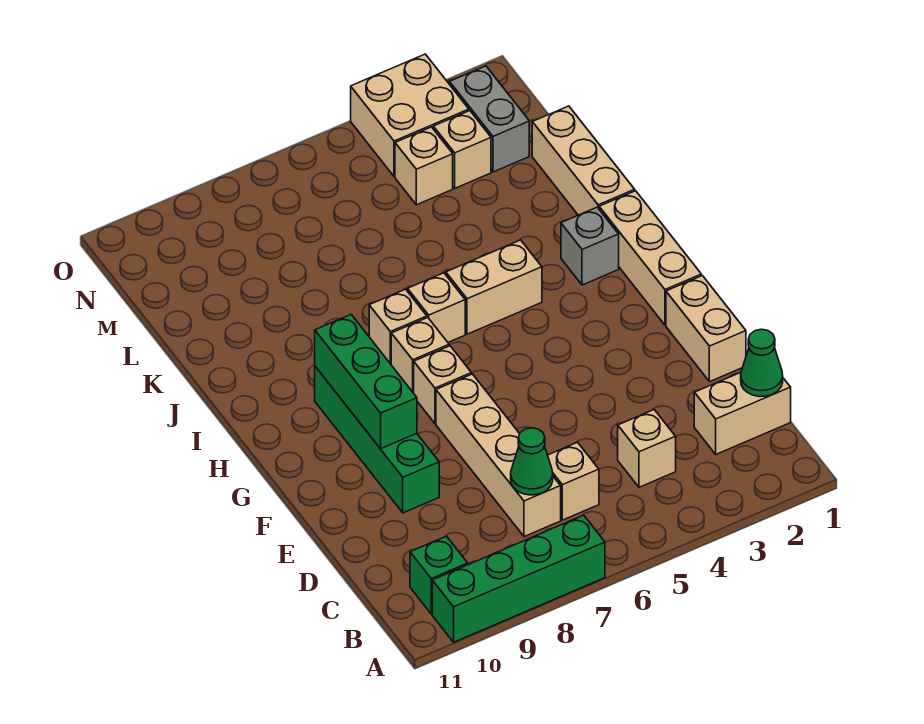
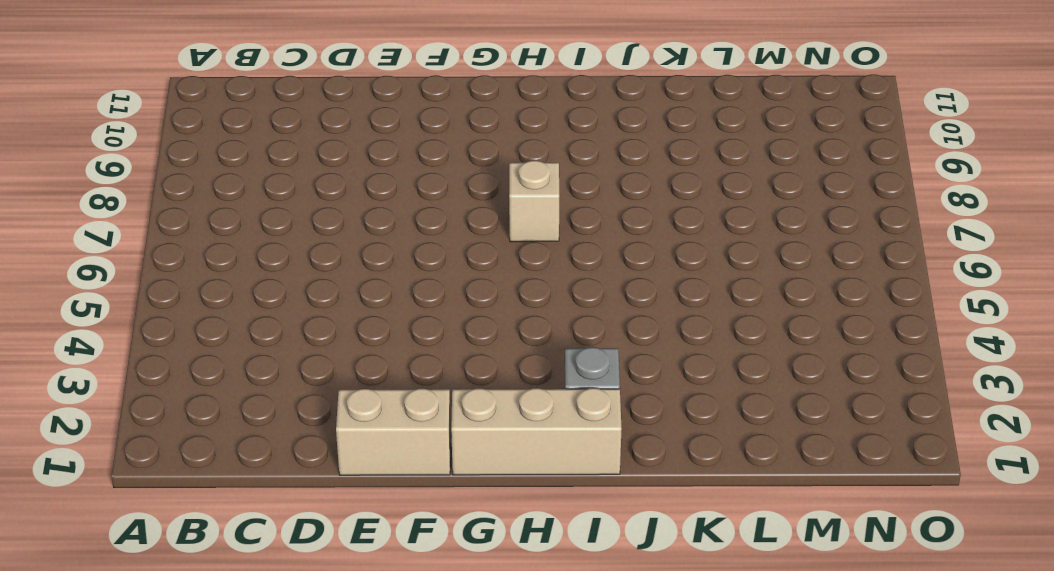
none -> green 1x4 brick [432,515,605,642]
none -> green 1x1 brick [410,536,468,614]
none -> tan 1x2 brick [694,373,791,454]

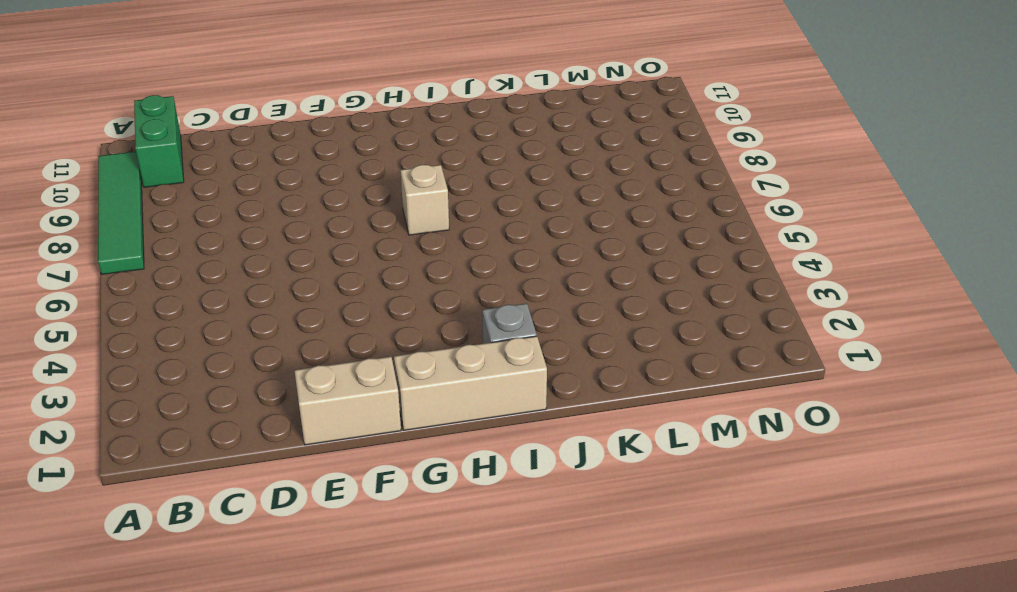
green 1x4 tile [98,152,144,274] -> green 1x4 brick [432,515,605,642]
green 1x2 brick [134,95,184,187] -> green 1x1 brick [410,536,468,614]
none -> tan 1x2 brick [694,373,791,454]
none -> tan 1x1 brick [618,410,676,487]
none -> tan 1x1 brick [548,442,599,520]

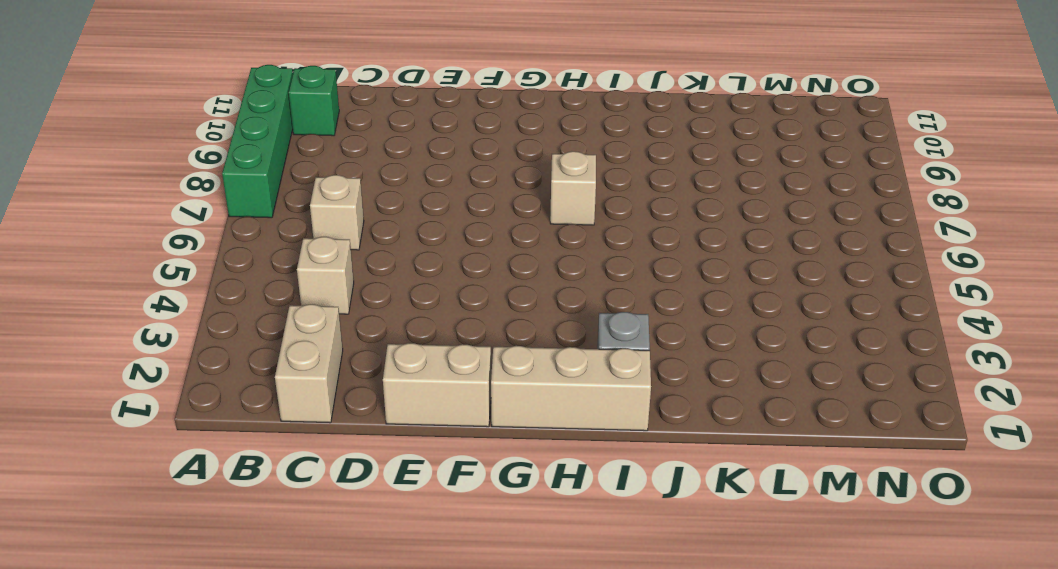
none -> tan 1x4 brick [436,374,561,537]
none -> green 1x4 brick [315,366,439,513]
none -> tan 1x1 brick [414,346,471,424]

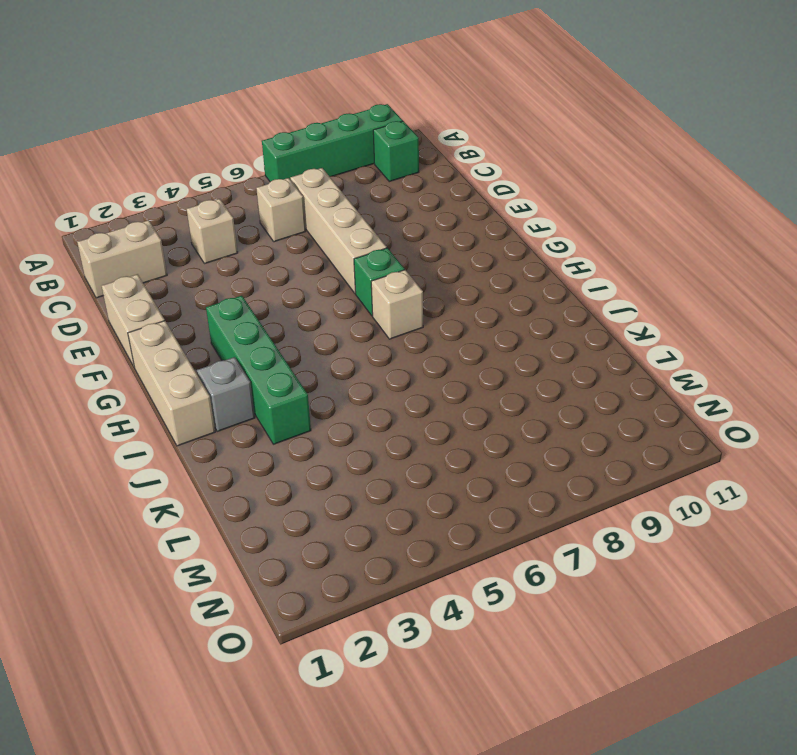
green 1x4 brick [206,296,311,444] -> green 1x4 brick moved to [315,366,439,513]
green 1x1 brick [354,248,405,316] -> tan 1x1 brick [414,346,471,424]
none -> tan 1x2 brick [446,240,542,334]
none -> tan 1x1 brick [408,273,465,342]
none -> tan 1x1 brick [369,289,427,364]

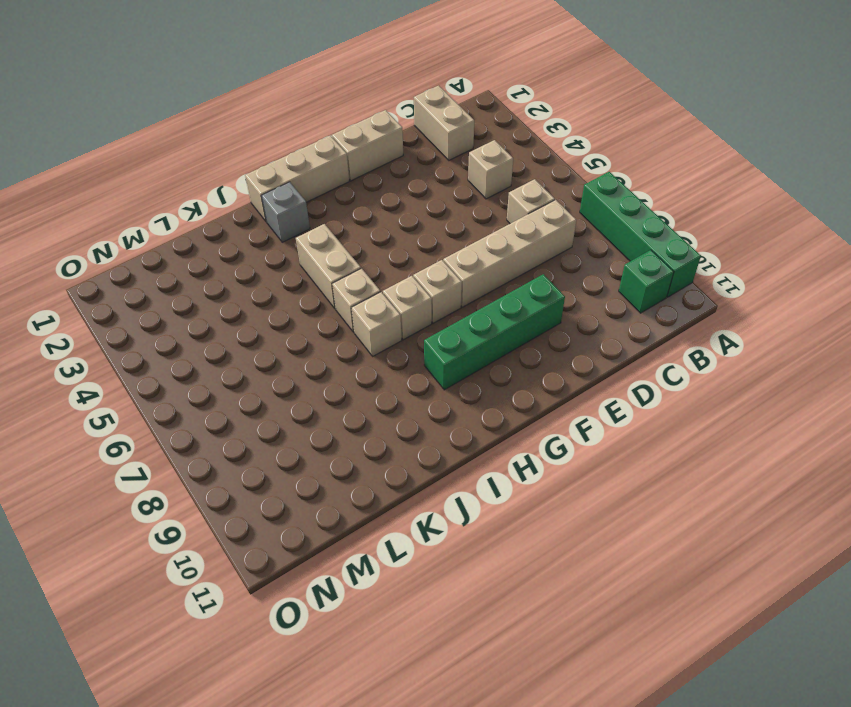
none -> tan 1x3 brick [532,106,635,215]
none -> grey 1x2 brick [450,66,529,172]
none -> tan 1x1 brick [433,111,491,188]

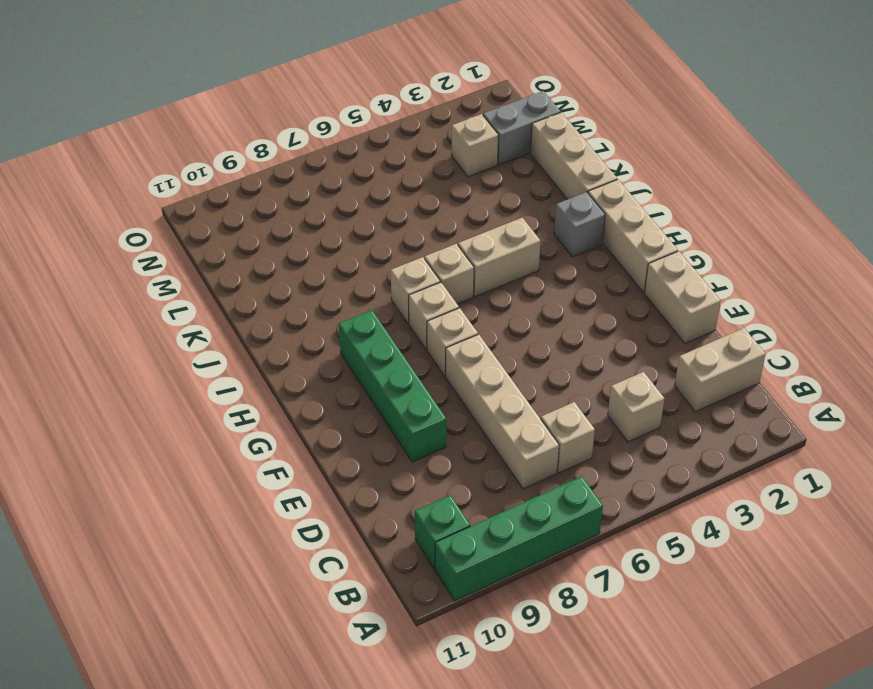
grey 1x2 brick [483,91,561,165] -> grey 1x2 brick turned to [450,66,529,172]
none -> tan 1x1 brick [395,127,453,205]
none -> tan 2x2 brick [351,54,469,177]
none -> green 1x1 cone [741,329,783,397]

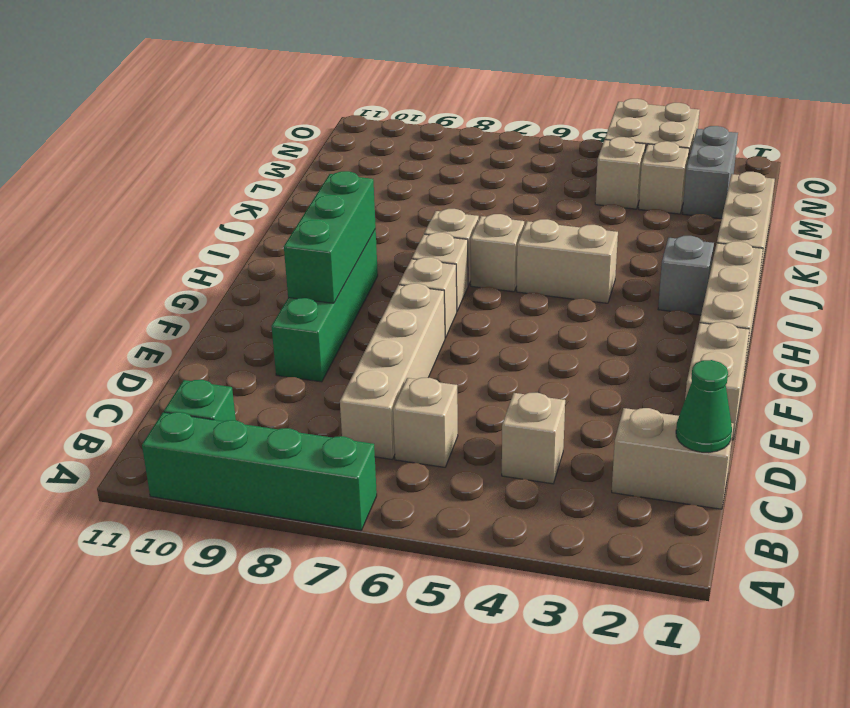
none -> green 1x1 cone [511,428,553,495]

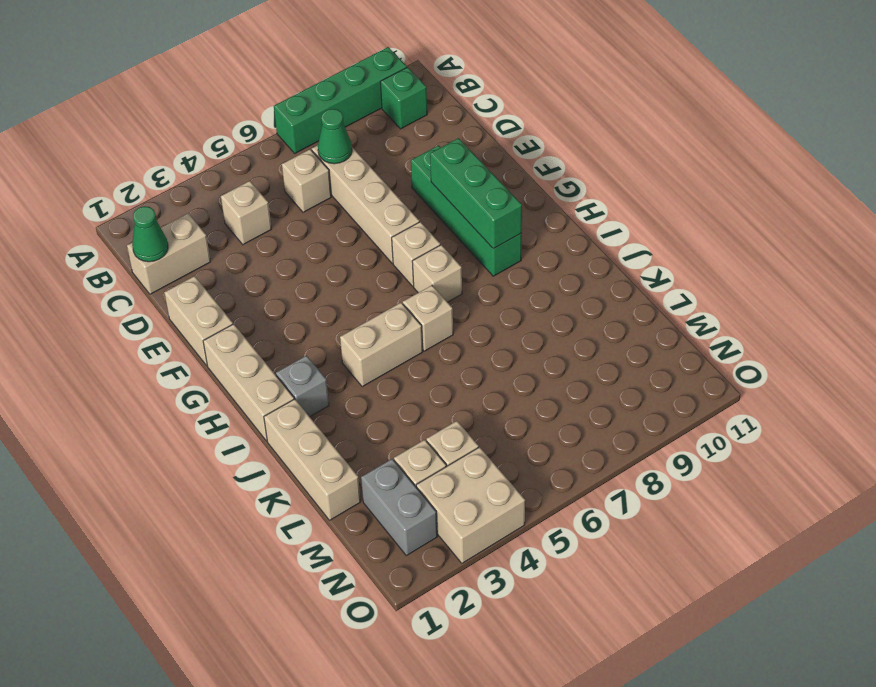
none -> tan 1x1 brick [369,289,427,364]

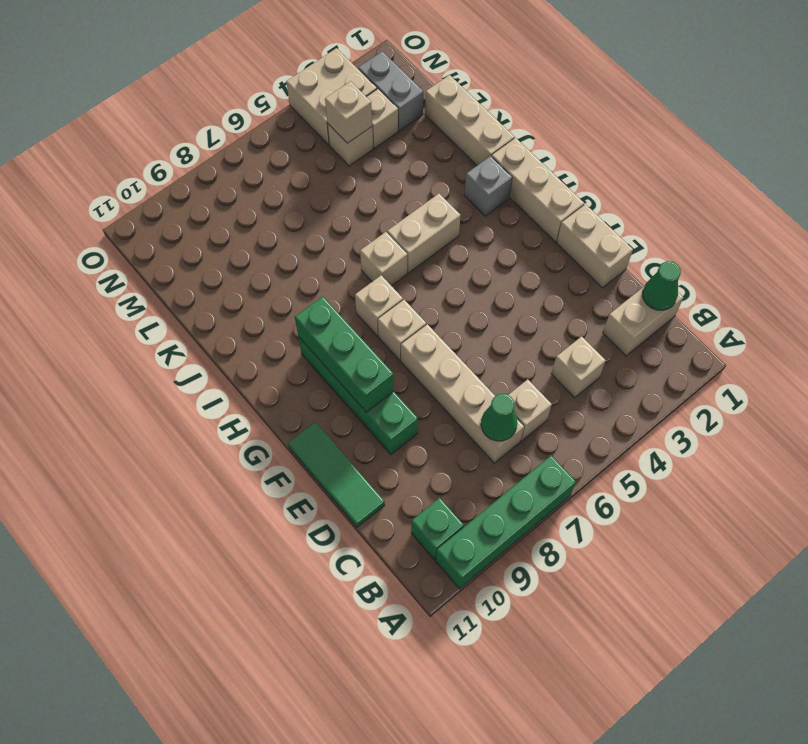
green 1x3 tile [288,422,385,527] -> none
tan 1x1 brick [325,81,372,143] -> tan 1x1 brick moved to [369,289,427,364]

